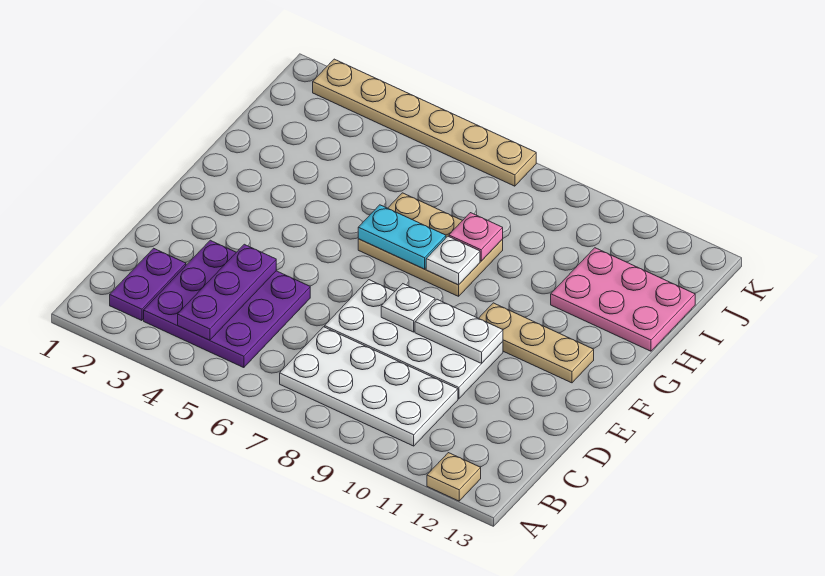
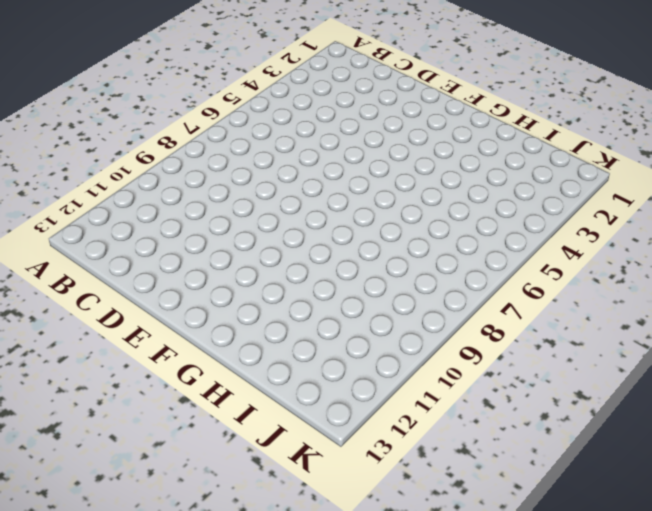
none -> tan 1x1 plate [427,453,481,501]
none -> purple 1x2 plate [110,248,186,321]
none -> purple 3x3 plate [144,240,310,368]

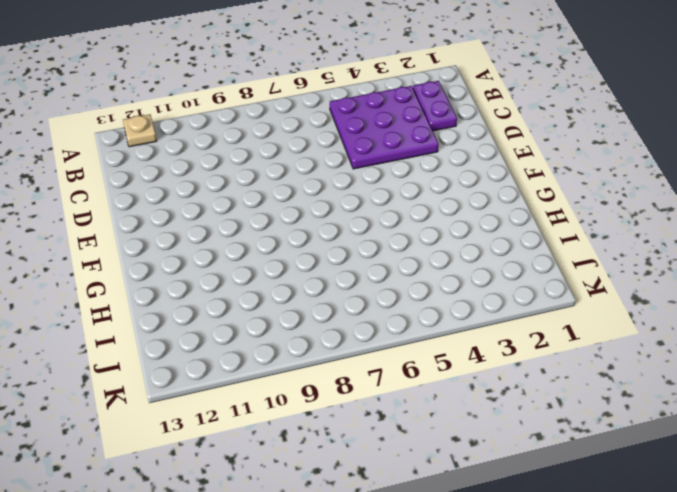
none -> white 2x4 plate [280,327,458,446]
none -> white 2x4 plate [325,280,503,399]
none -> tan 1x3 plate [479,303,594,383]

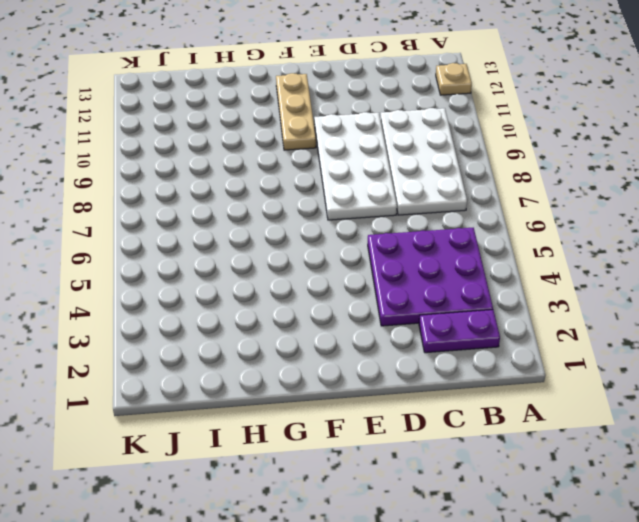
none -> tan 2x3 plate [358,193,503,296]
none -> pink 2x3 plate [551,248,695,351]
none -> tan 1x6 plate [313,59,536,186]

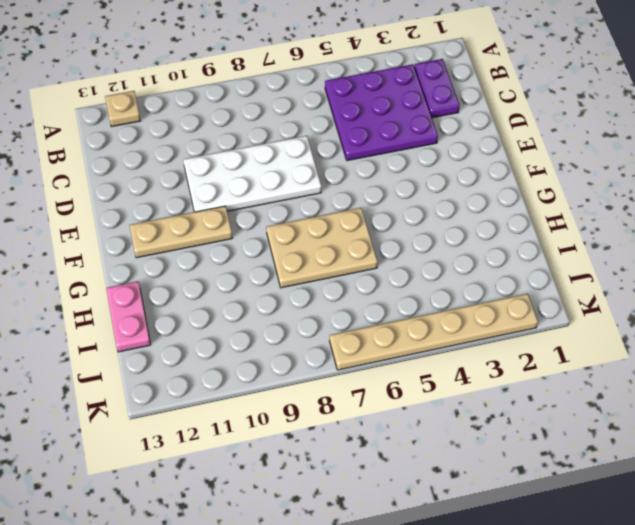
pink 1x2 plate [106,282,151,352] -> pink 2x3 plate [551,248,695,351]
none -> white 2x4 plate [280,327,458,446]
none -> purple 1x3 plate [178,244,276,340]
none -> white 1x1 plate [381,284,435,332]

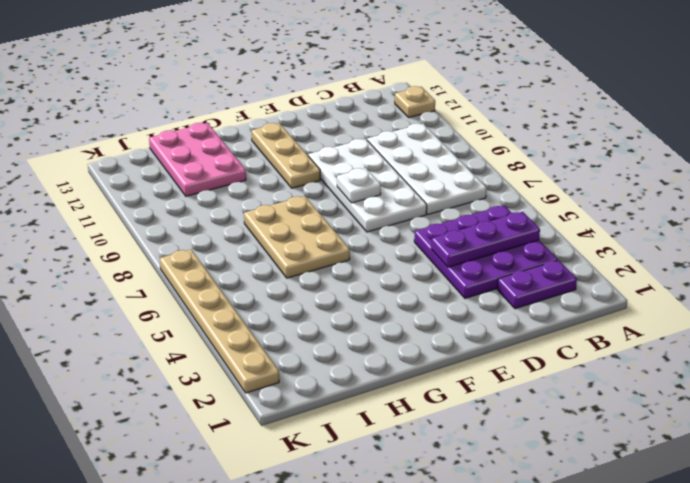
none -> white 1x2 plate [415,299,503,363]
none -> cyan 1x2 plate [358,205,446,269]
none -> white 1x1 plate [426,236,480,285]

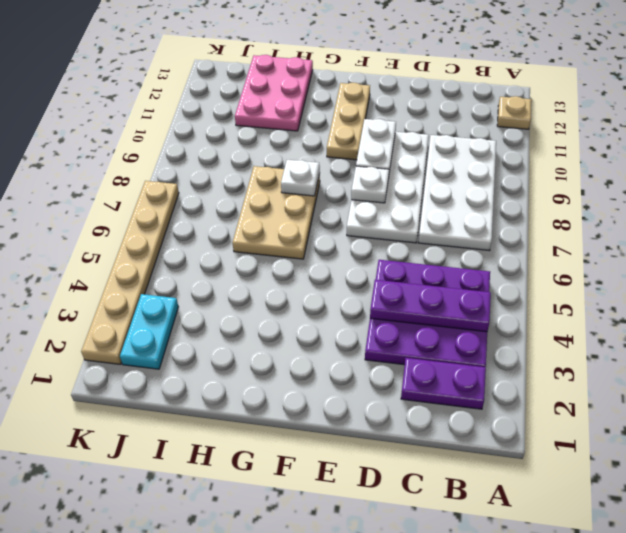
cyan 1x2 plate [120,294,178,369] -> cyan 1x2 plate moved to [358,205,446,269]
none -> pink 1x1 plate [449,213,503,261]

